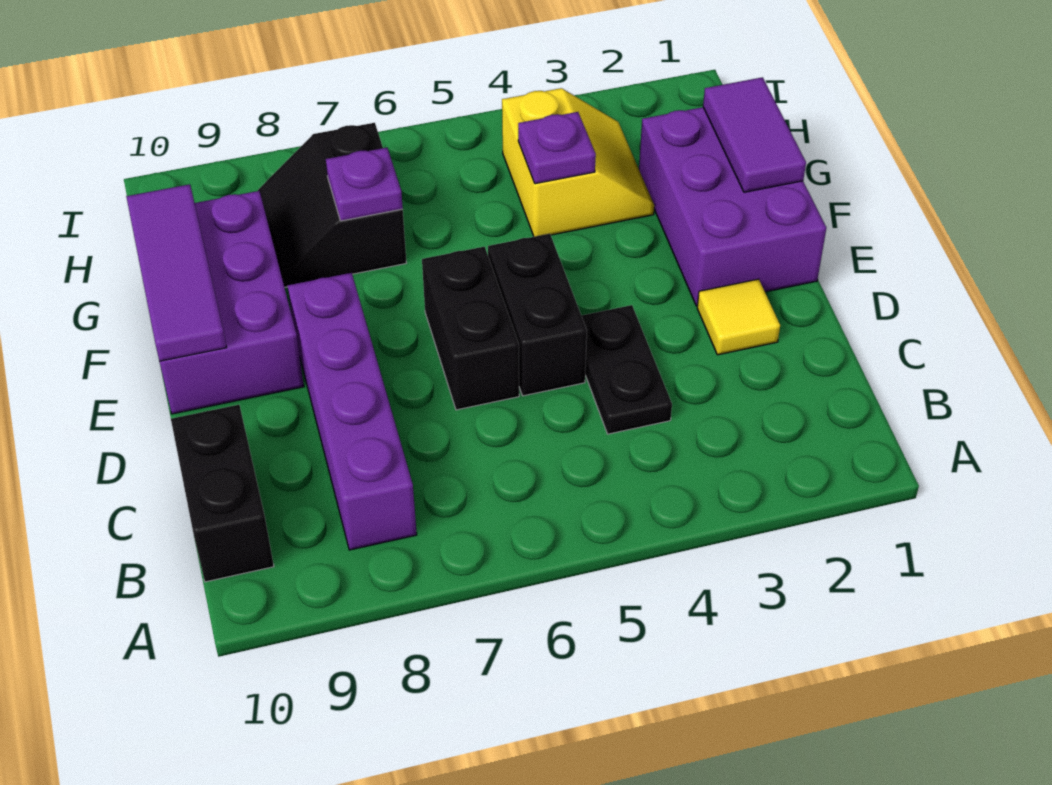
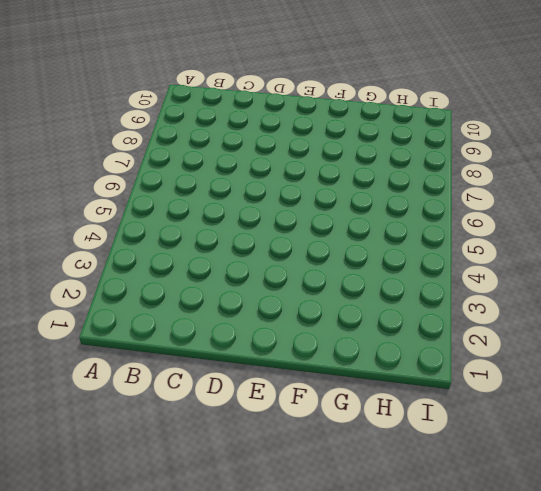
none -> purple 1x4 brick [288,273,417,550]
none -> black 1x2 brick [171,405,274,582]
none -> black 1x2 plate [581,305,672,434]

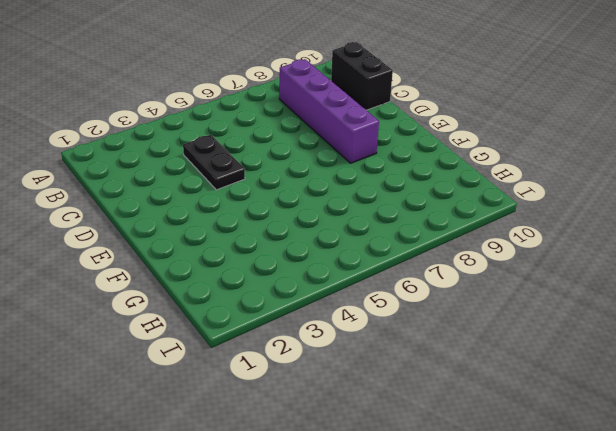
none -> yellow 1x1 tile [697,279,780,355]
none -> black 1x2 brick [488,234,587,396]
none -> black 1x2 brick [422,247,519,410]

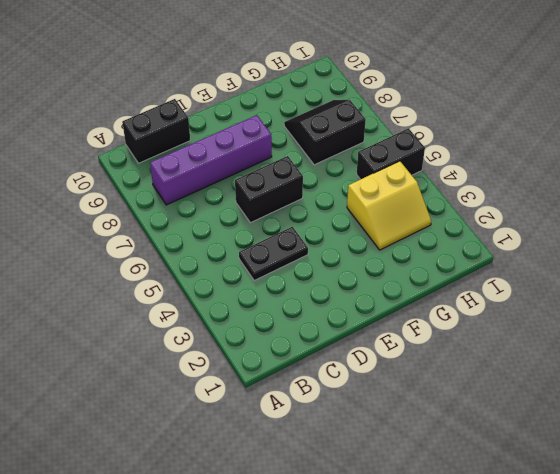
black 1x2 brick [357,128,425,179] -> black 1x2 brick moved to [488,234,587,396]
none -> yellow 1x1 tile [697,279,780,355]
none -> purple 2x3 brick [639,107,826,306]
none -> purple 2x3 brick [160,191,304,414]

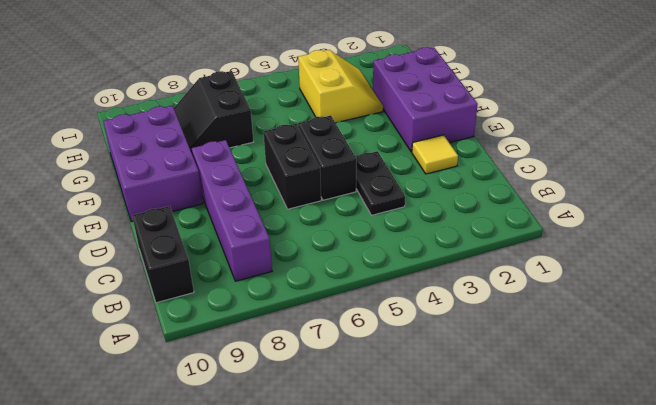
none -> purple 1x3 tile [126,184,227,361]
none -> purple 1x2 tile [703,77,806,192]
none -> purple 1x1 plate [518,112,596,184]

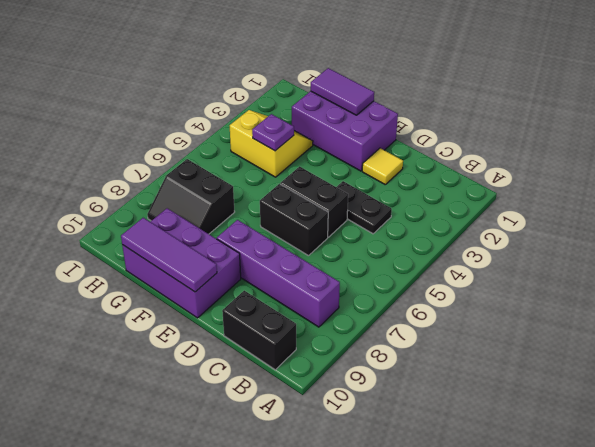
none -> purple 1x1 plate [326,148,403,221]

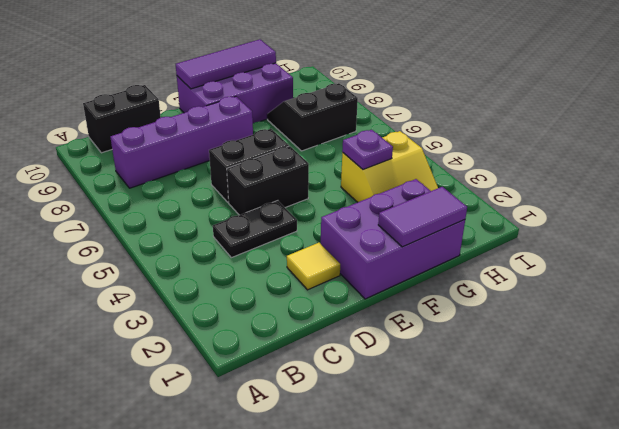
none -> purple 1x1 plate [326,148,403,221]

